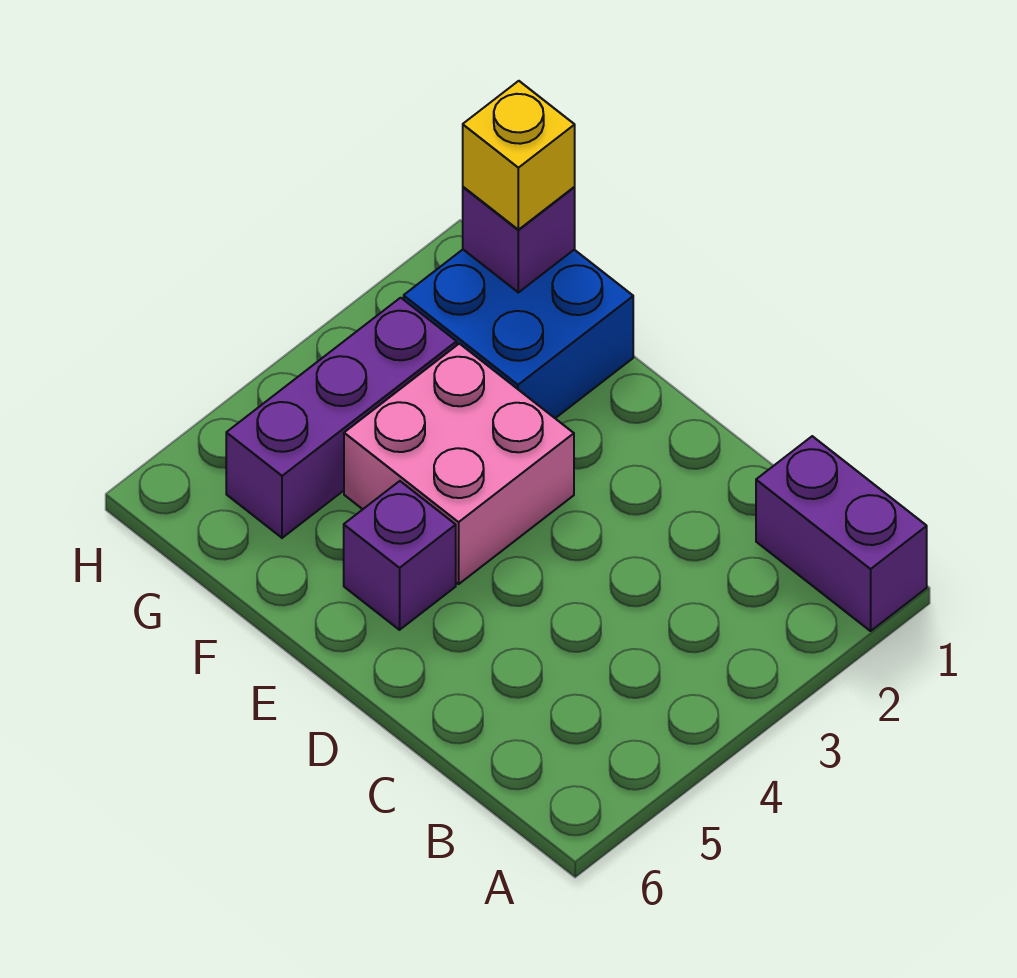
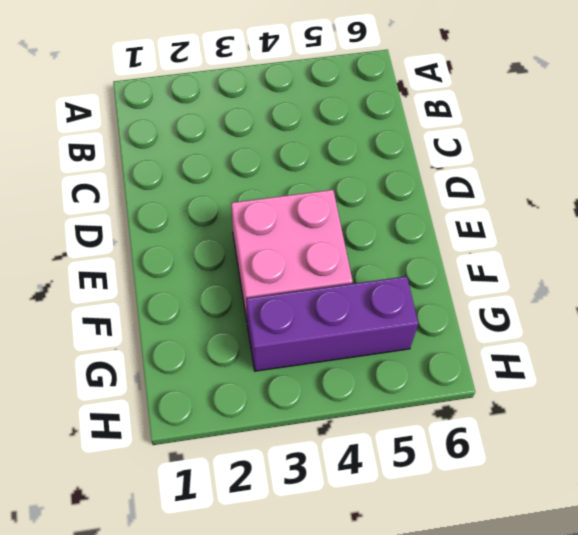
none -> purple 1x2 brick [756,436,927,631]
none -> purple 1x1 brick [344,481,456,630]

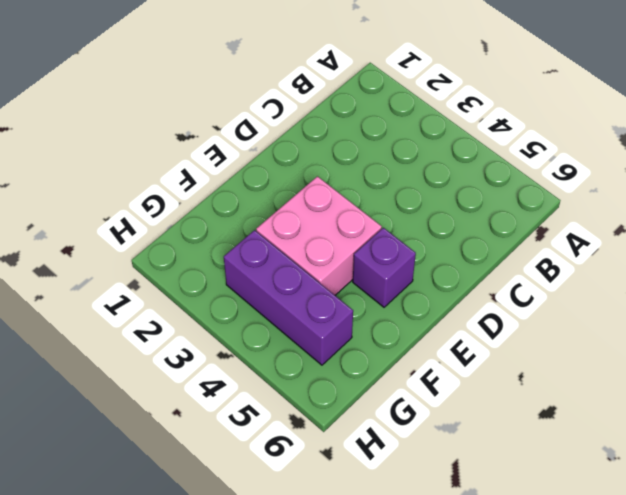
none -> purple 1x2 brick [756,436,927,631]
none -> blue 2x2 brick [404,250,633,418]

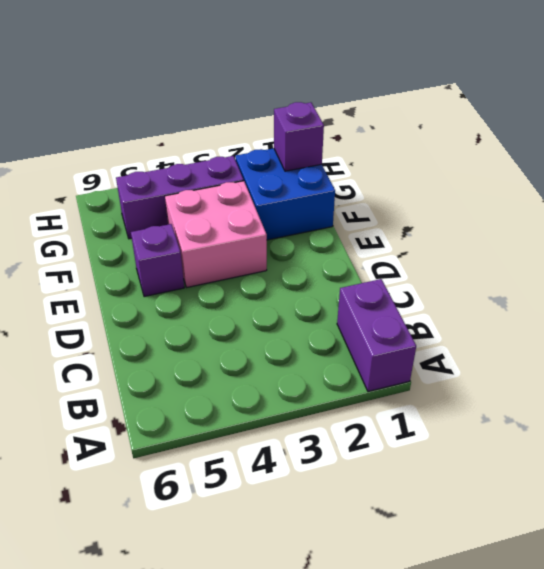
none -> yellow 1x1 brick [463,81,575,230]

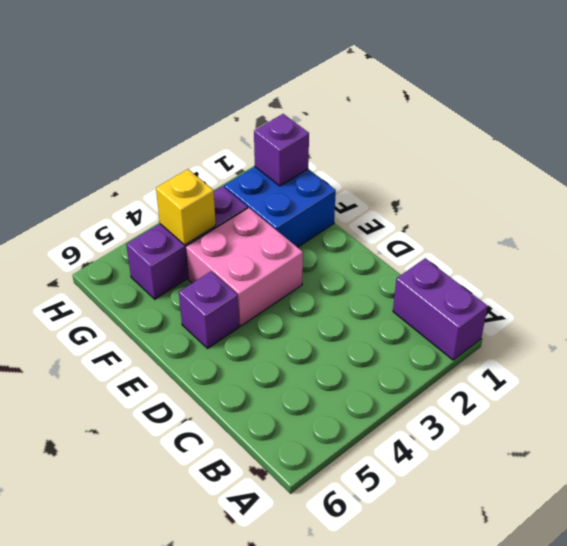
yellow 1x1 brick [156,169,216,245] -> yellow 1x1 brick moved to [463,81,575,230]

